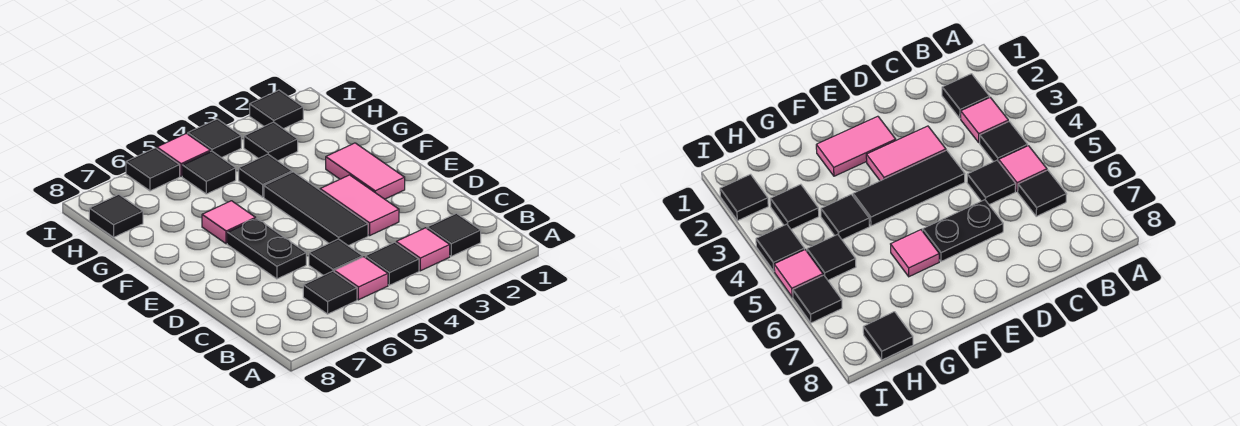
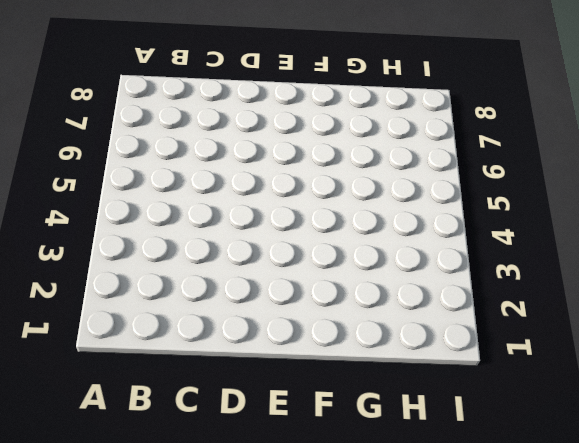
none -> black 1x1 tile [427,213,481,256]
none -> pink 1x1 tile [396,228,450,271]
none -> black 1x1 tile [365,242,419,285]

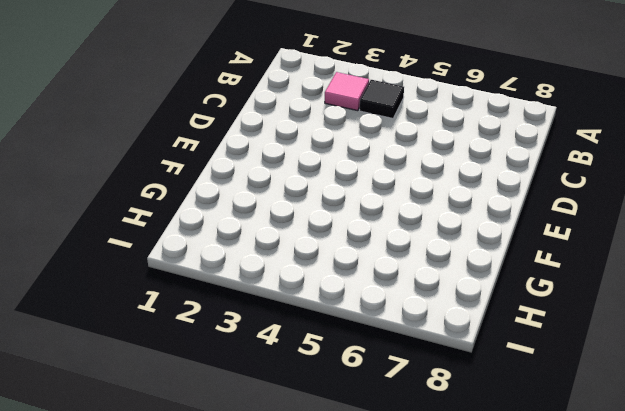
none -> black 1x1 tile [427,213,481,256]
none -> pink 1x1 tile [334,257,388,300]
none -> black 1x1 tile [303,271,357,314]

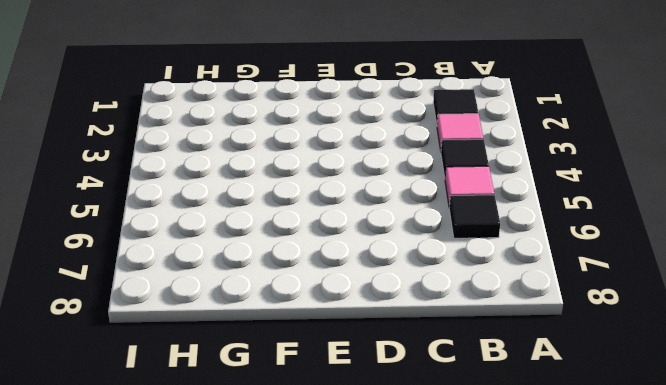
none -> black 1x1 tile [309,239,363,275]
none -> pink 1x2 tile [320,175,399,235]
none -> black 1x3 tile [264,172,368,246]

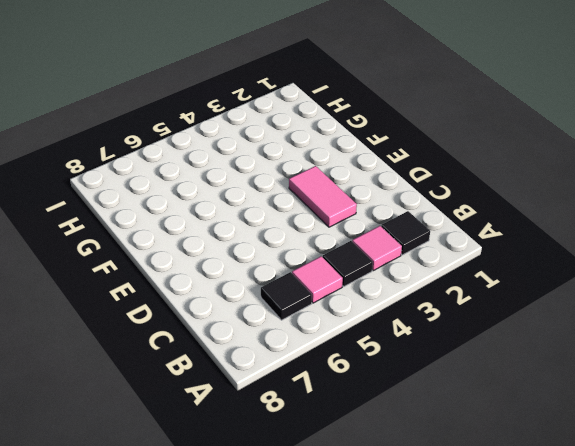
none -> black 1x1 tile [309,239,363,275]
none -> black 1x3 tile [264,172,368,246]
none -> black 1x2 plate [227,218,306,279]

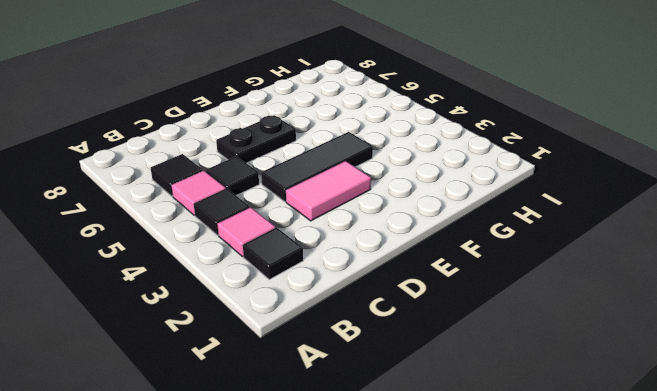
none -> pink 1x2 tile [326,143,405,199]
none -> pink 1x1 tile [202,201,256,244]
none -> black 1x1 tile [239,154,292,197]

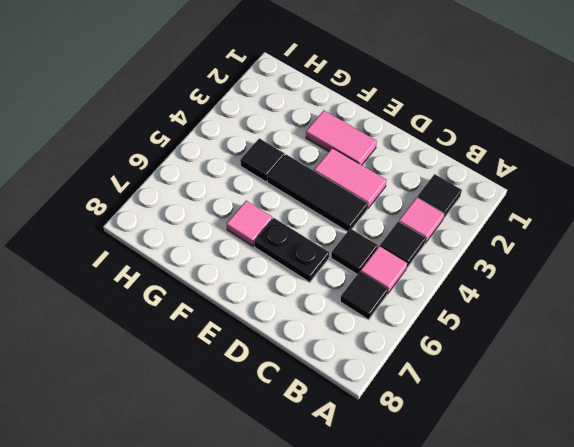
none -> black 1x1 tile [244,122,298,161]
none -> black 1x1 tile [182,151,236,194]
none -> black 1x1 tile [89,194,143,237]

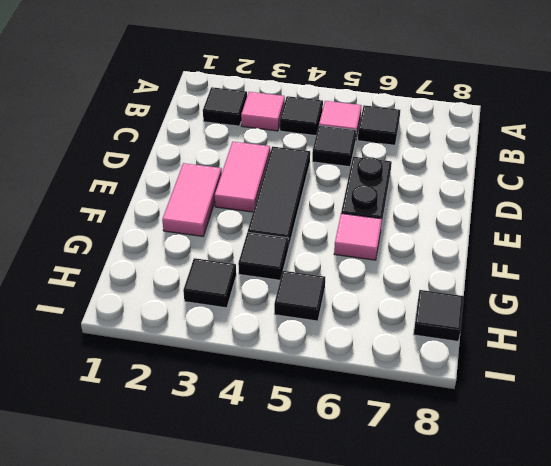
none -> black 1x1 tile [250,90,303,129]
none -> black 1x1 tile [188,119,241,158]
none -> pink 1x1 tile [157,133,210,176]

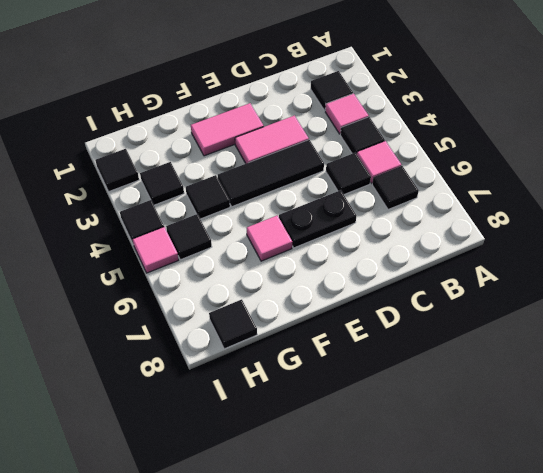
none -> black 1x1 tile [126,148,180,191]

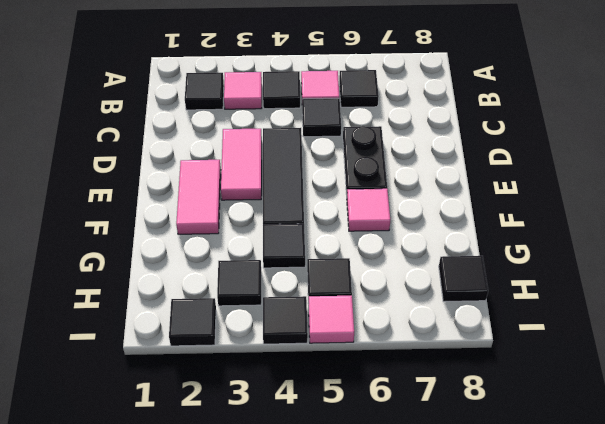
none -> black 1x1 tile [126,148,180,191]

